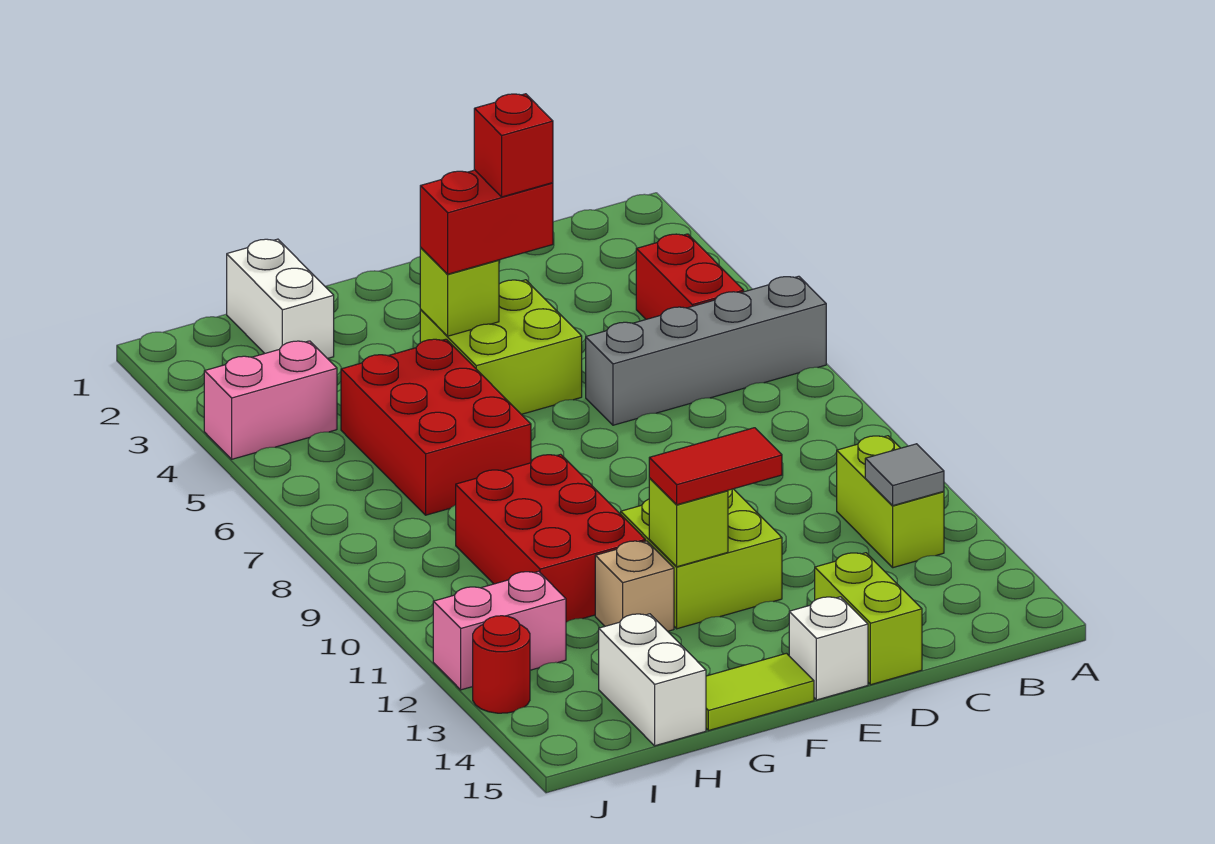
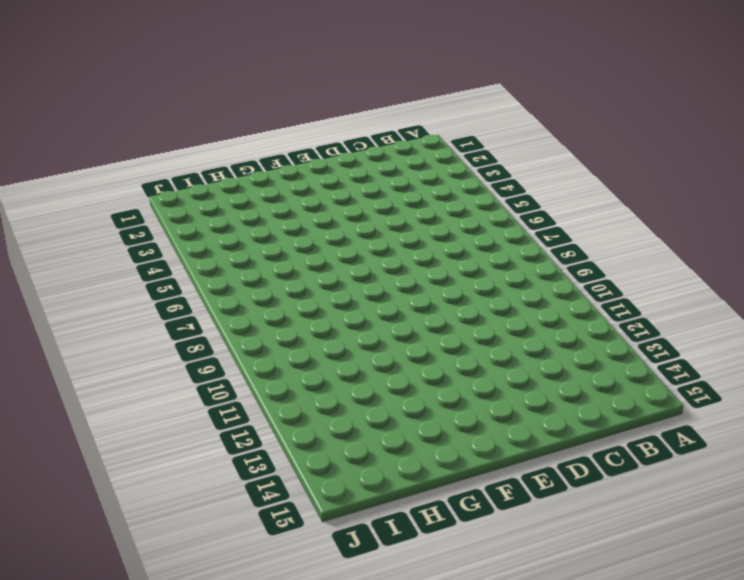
none -> grey 1x4 brick [586,276,826,425]
none -> red 1x2 brick [636,234,744,319]
none -> lime 1x2 brick [837,436,944,568]

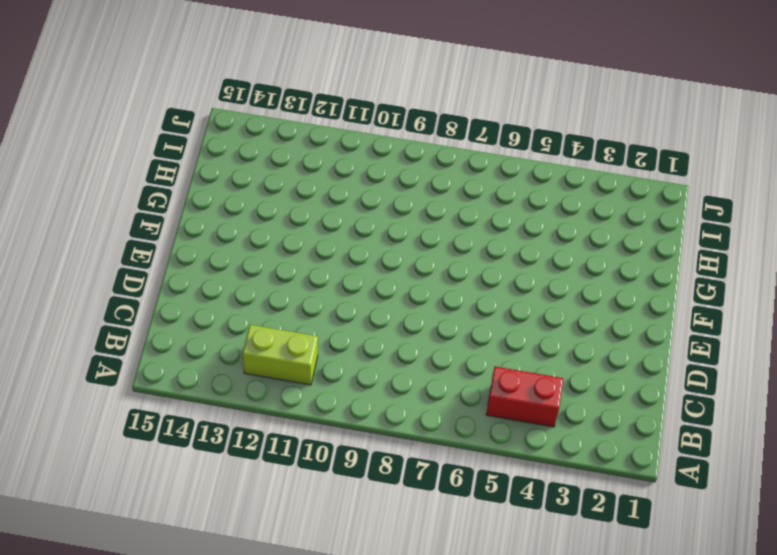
none -> grey 1x4 brick [586,276,826,425]
none -> lime 1x2 brick [815,553,922,685]
none -> lime 2x2 brick [420,280,582,414]

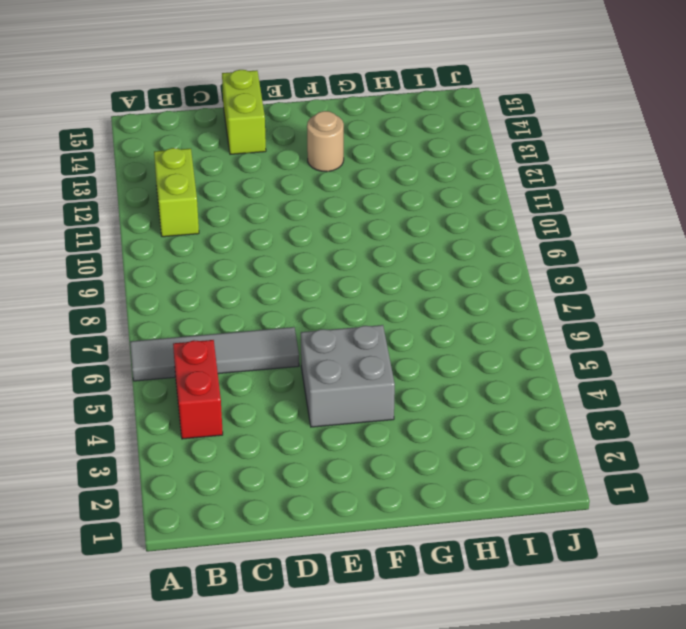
grey 1x4 tile [130,327,299,381] -> grey 1x4 brick [586,276,826,425]
grey 2x2 brick [301,325,395,427] -> lime 2x2 brick [420,280,582,414]
tan 1x1 round brick [307,111,344,172] -> none
none -> lime 2x2 brick [621,489,782,629]
none -> white 1x1 brick [789,597,868,700]
none -> lime 1x2 tile [706,653,814,731]

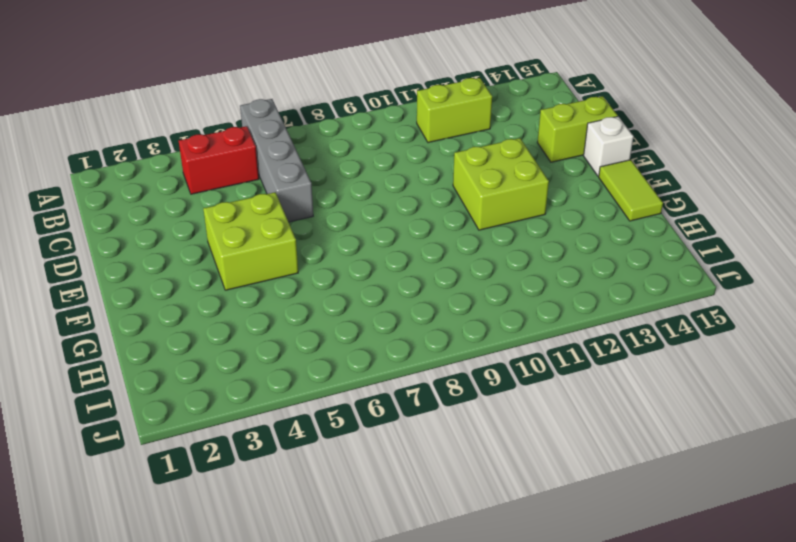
none -> red 2x3 brick [341,339,531,515]
none -> red 2x3 brick [456,454,645,622]
none -> tan 1x1 brick [595,541,674,631]

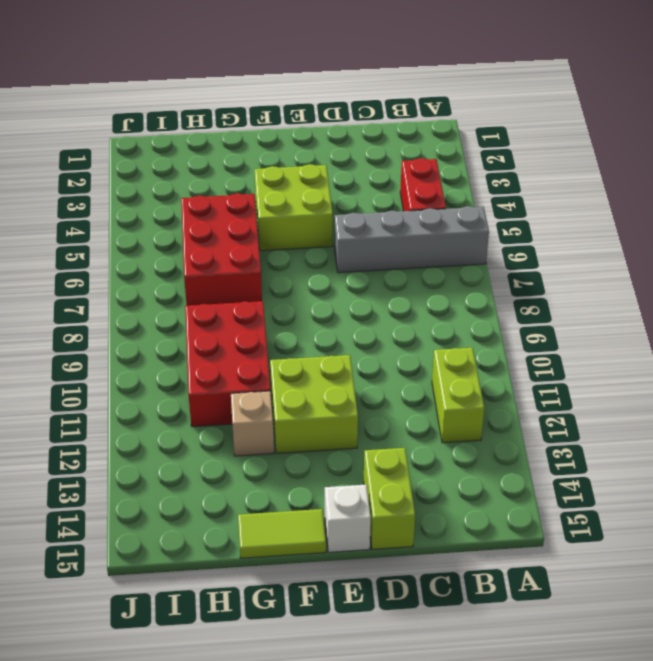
none -> white 1x2 brick [227,239,334,359]
none -> white 1x2 brick [599,614,706,746]
none -> pink 1x2 brick [204,341,337,459]

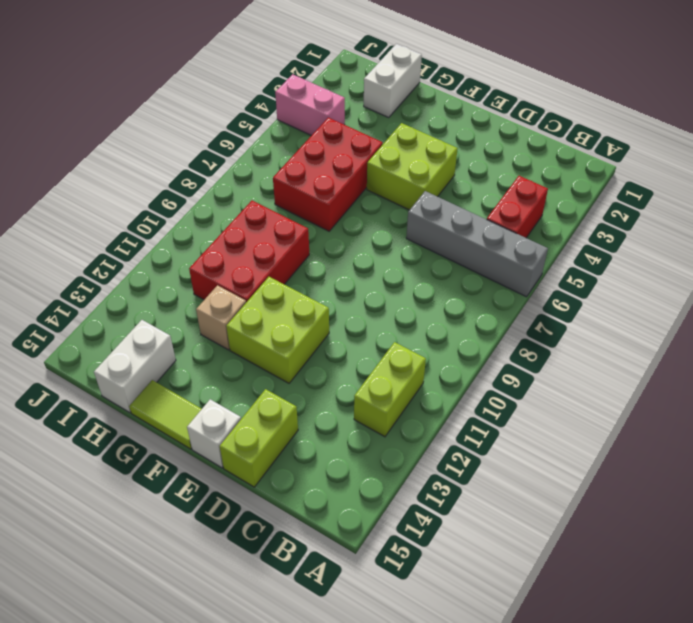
none -> pink 1x2 brick [433,571,566,690]
none -> red 1x1 round brick [473,616,530,713]
none -> grey 1x1 tile [865,444,944,506]

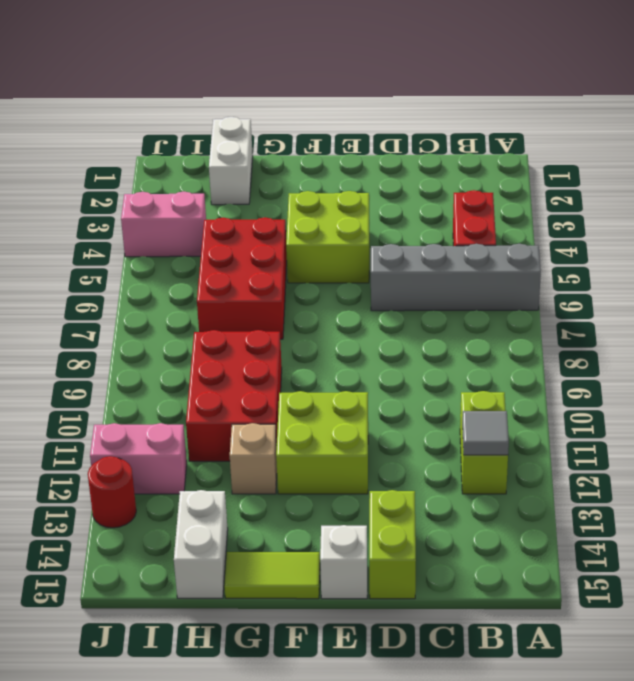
none -> lime 1x1 brick [420,248,499,336]
none -> lime 1x1 brick [649,478,728,567]
none -> red 1x2 brick [420,170,553,274]

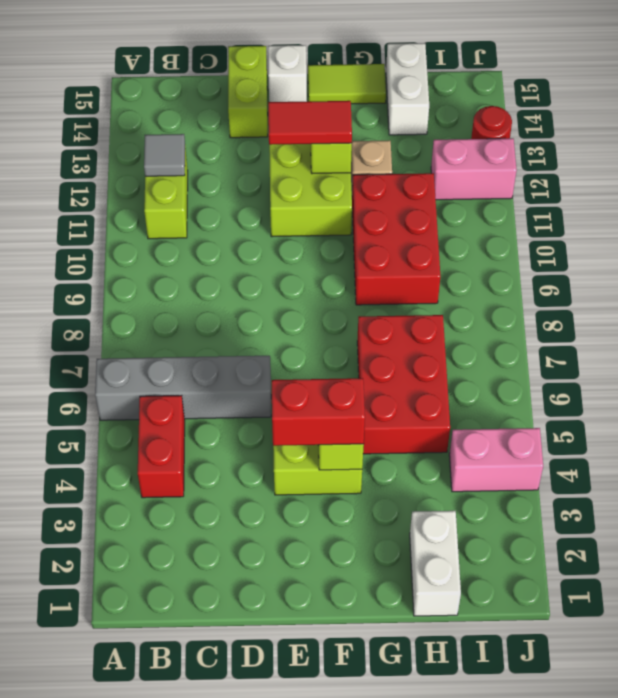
none -> red 1x1 brick [474,94,553,197]

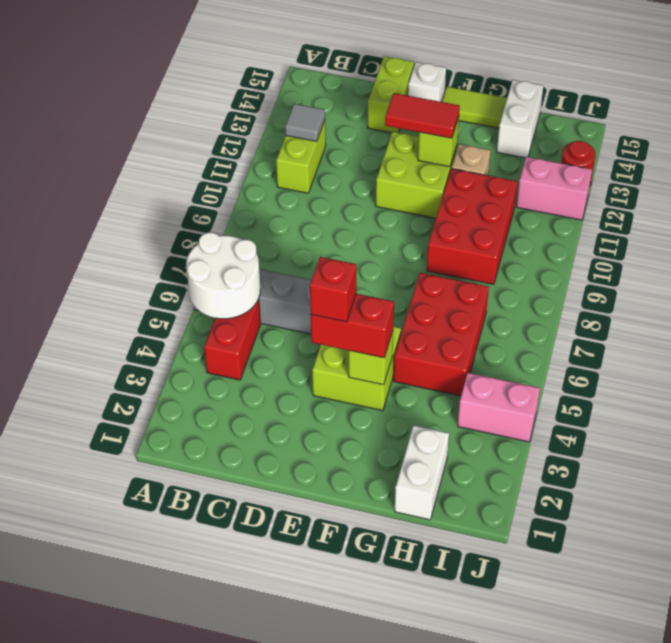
white 2x2 round brick [186,233,260,319] -> none

